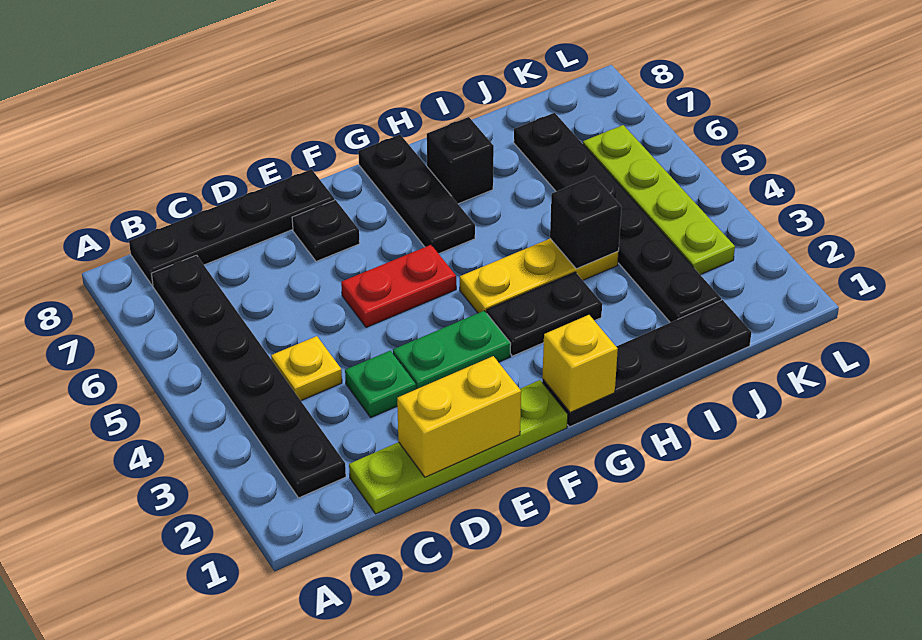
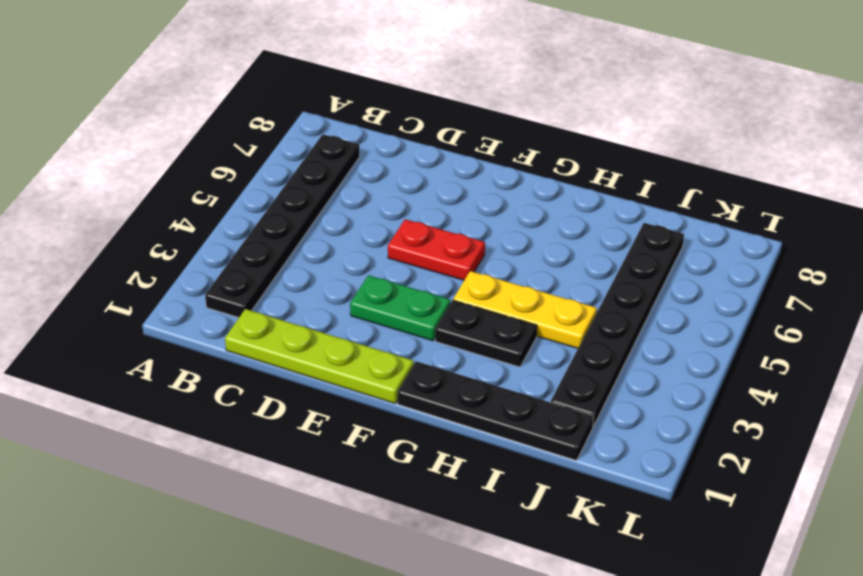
none -> black 1x4 plate [129,169,334,286]
none -> yellow 1x1 plate [271,336,342,400]
none -> green 1x1 plate [345,351,416,417]

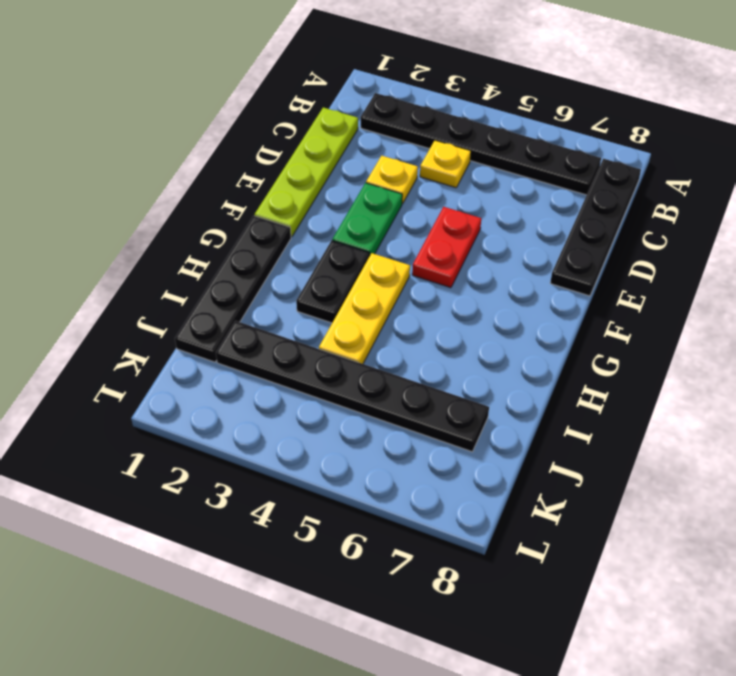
yellow 1x1 plate [366,156,418,204] -> green 1x1 plate [345,351,416,417]
none -> black 1x1 plate [292,200,360,261]
none -> black 1x3 plate [358,135,475,254]
none -> black 1x1 brick [427,117,494,204]

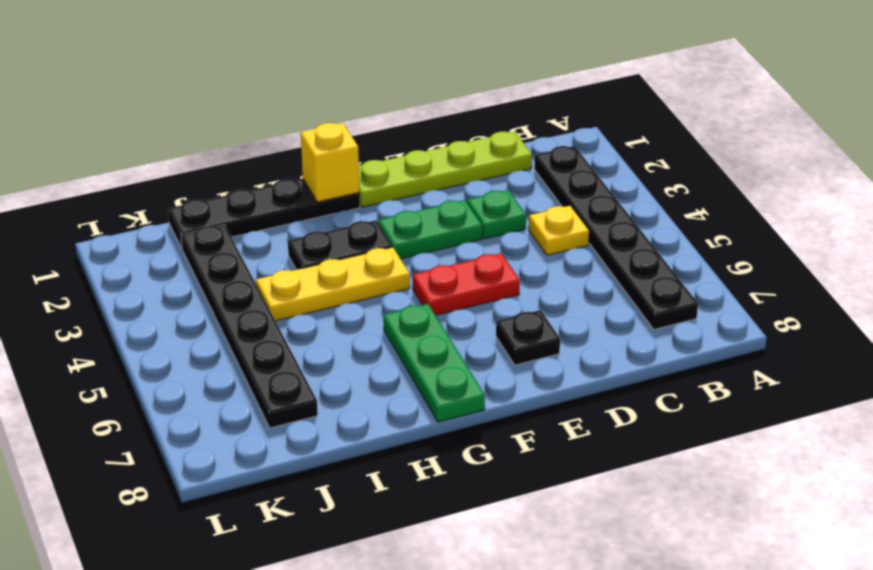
green 1x3 plate [383,304,485,422] -> black 1x3 plate [358,135,475,254]
none -> black 1x4 plate [129,169,334,286]
none -> black 1x1 brick [427,117,494,204]
none -> lime 1x4 plate [583,125,735,275]

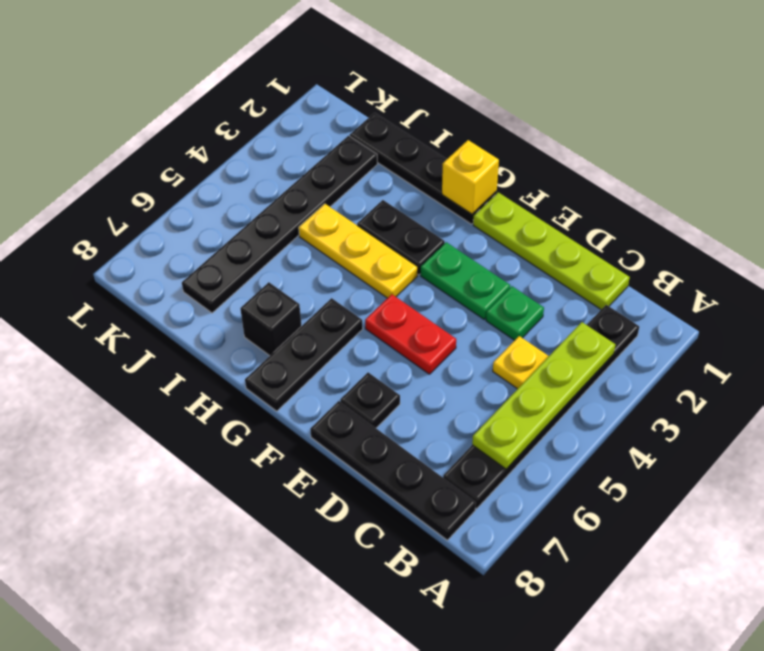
lime 1x4 plate [472,322,615,469] -> lime 1x4 plate moved to [583,125,735,275]
none -> yellow 1x2 brick [397,356,521,477]
none -> black 1x1 brick [550,176,621,269]

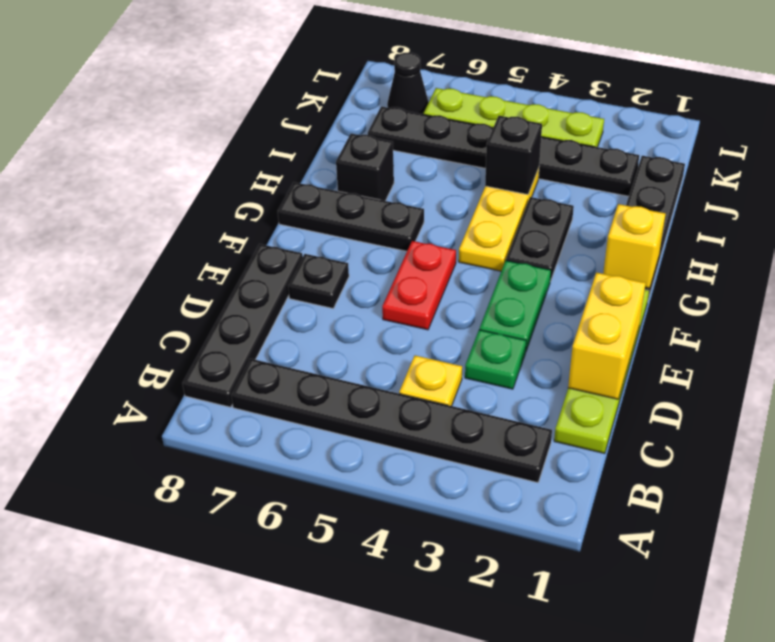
black 1x1 cone [387,53,429,114] -> none

